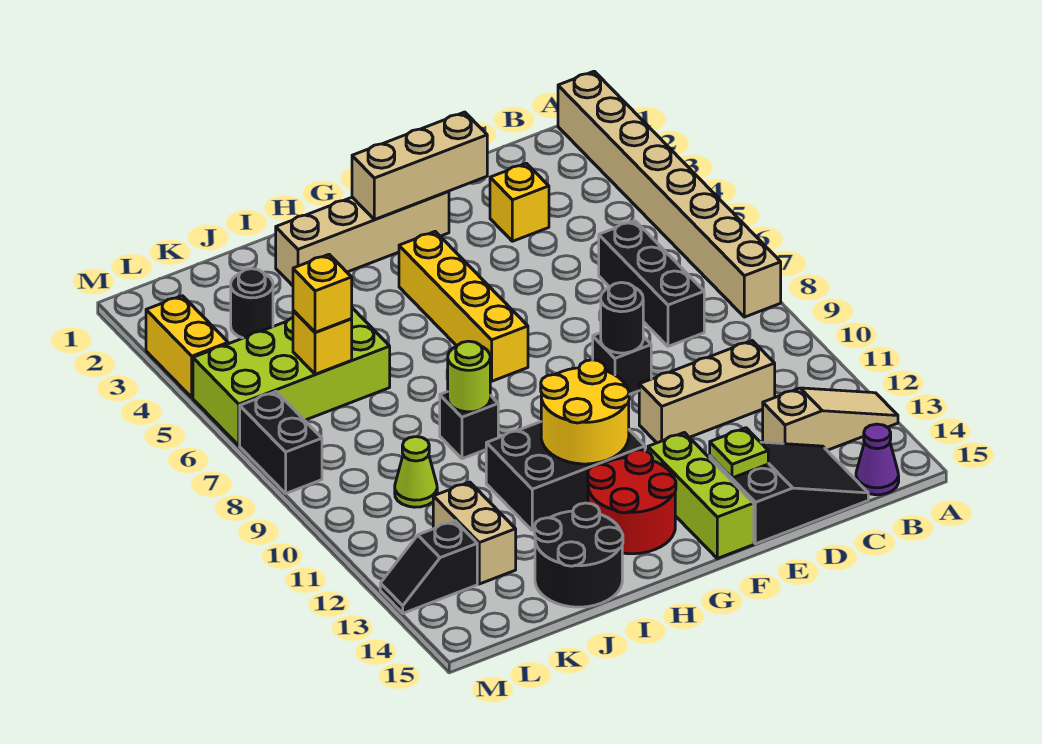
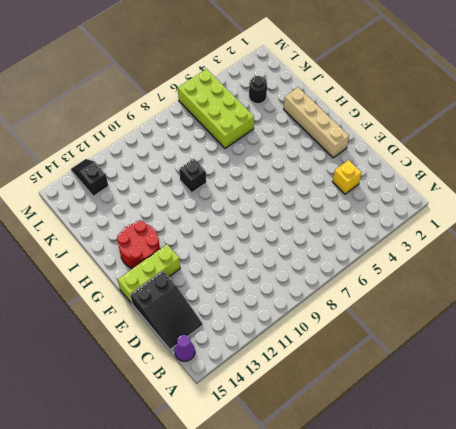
none -> tan 1x8 brick [558,71,781,317]
none -> tan 1x3 slope [763,388,898,450]
none -> black 1x3 brick [599,221,704,346]

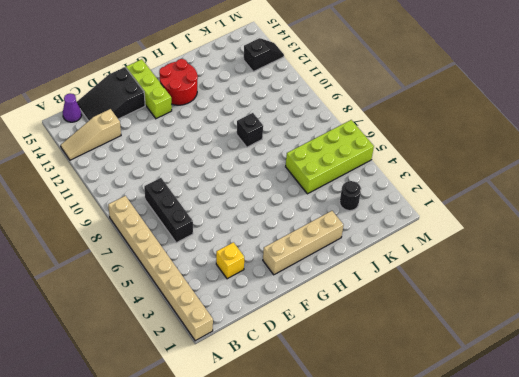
none -> tan 1x3 brick [639,341,775,443]
none -> black 1x1 brick [593,333,651,394]
none -> yellow 1x4 brick [399,232,528,381]

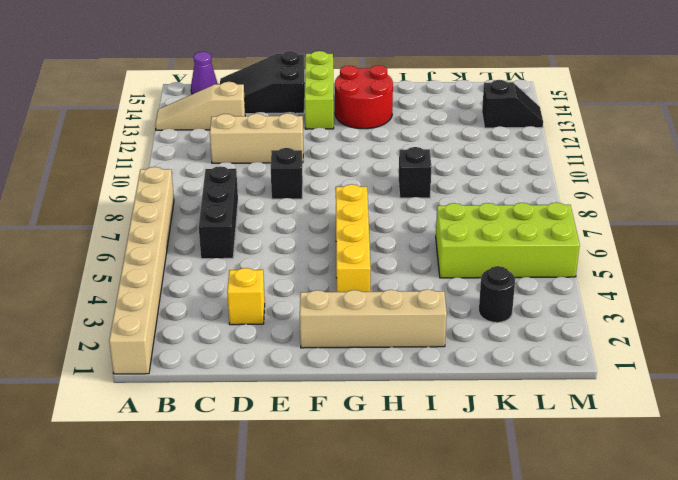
none -> black 2x3 brick [486,422,645,531]
none -> black 2x2 round brick [534,503,623,607]
none -> lime 1x1 cone [395,437,437,507]

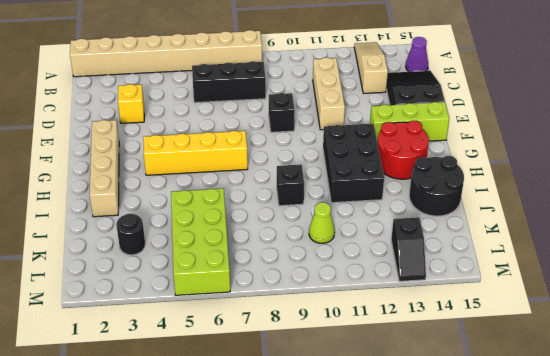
none -> tan 1x2 brick [433,482,516,584]
none -> yellow 1x2 brick [146,296,228,398]
none -> black 1x2 brick [240,392,322,493]

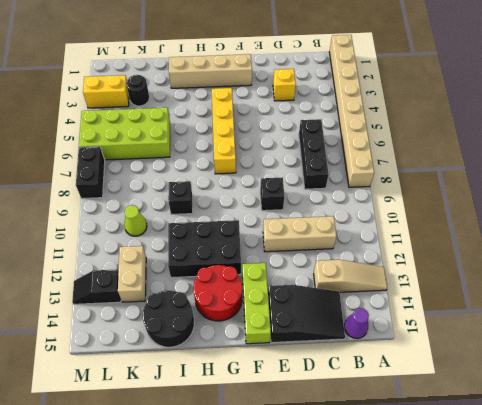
yellow 1x2 brick [83,75,129,108] -> yellow 1x2 brick turned to [146,296,228,398]
none -> tan 1x3 brick [352,112,487,220]
none -> black 1x1 round brick [601,282,643,353]
none -> lime 1x1 plate [710,428,768,478]

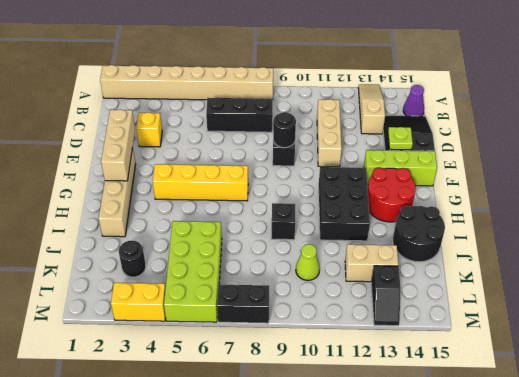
none -> yellow 2x2 round brick [541,360,629,464]
none -> lime 1x1 round brick [448,341,490,412]
none -> yellow 1x1 brick [293,310,352,374]

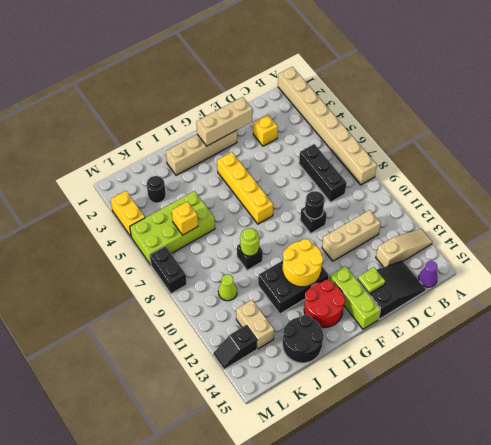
none -> yellow 1x1 brick [293,255,352,333]

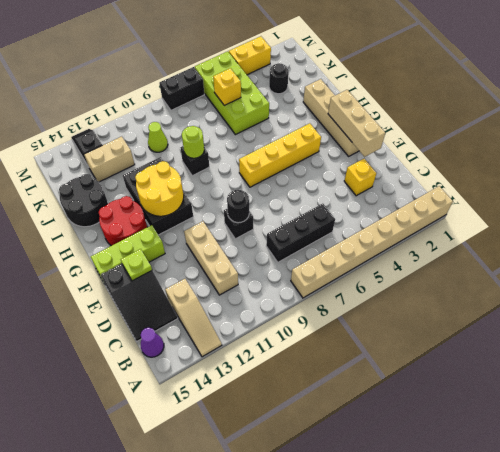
none -> yellow 1x1 brick [293,255,352,333]

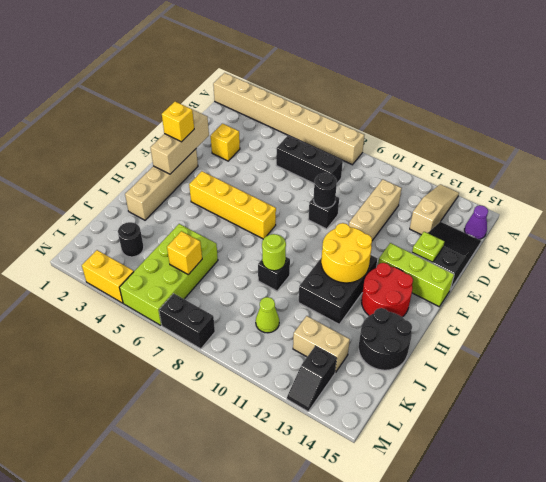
yellow 1x1 brick [162,102,194,142] -> yellow 1x1 brick moved to [293,255,352,333]

